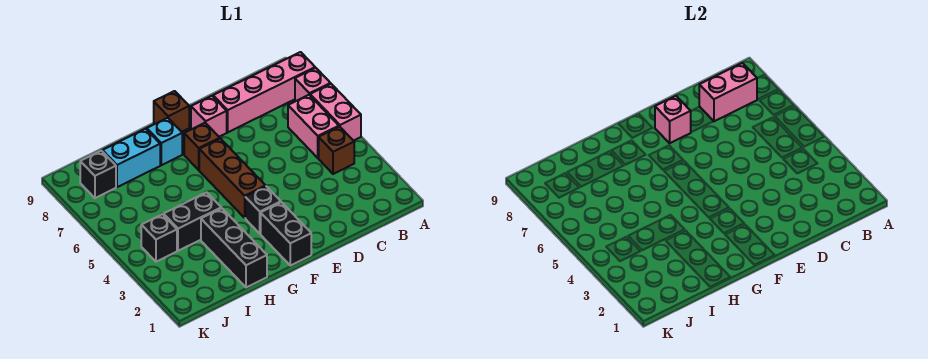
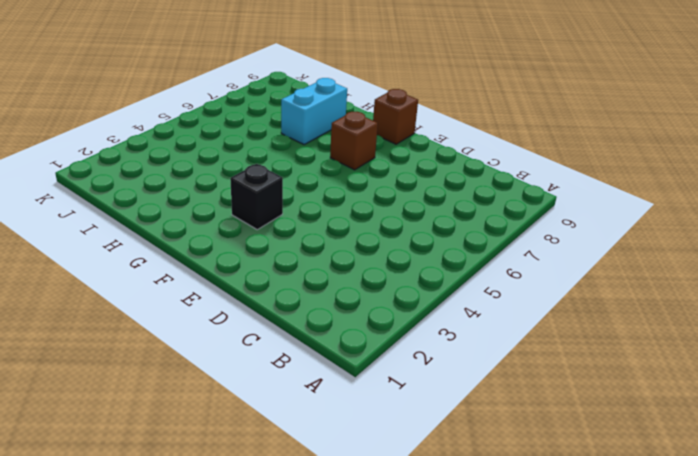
cyan 1x2 brick [281,78,347,144] -> cyan 1x2 brick turned to [102,129,160,187]
none -> pink 1x2 brick [310,84,361,141]
none -> pink 1x1 brick [295,68,331,101]
none -> pink 1x4 brick [213,52,315,132]

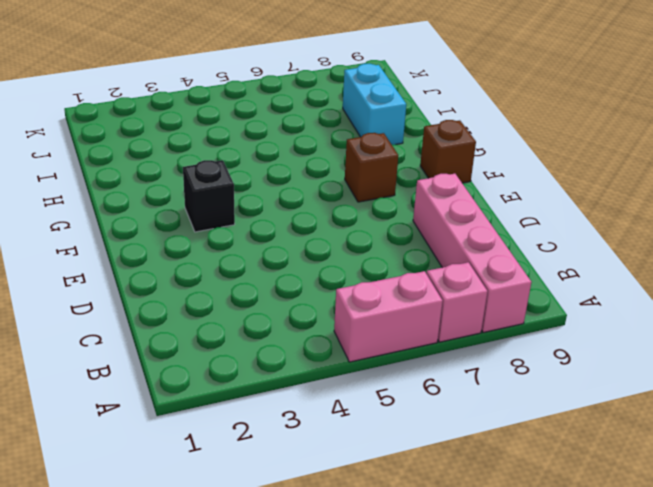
none -> brown 1x1 brick [319,127,354,174]
none -> pink 1x2 brick [288,95,339,158]
none -> pink 1x1 brick [191,96,227,137]

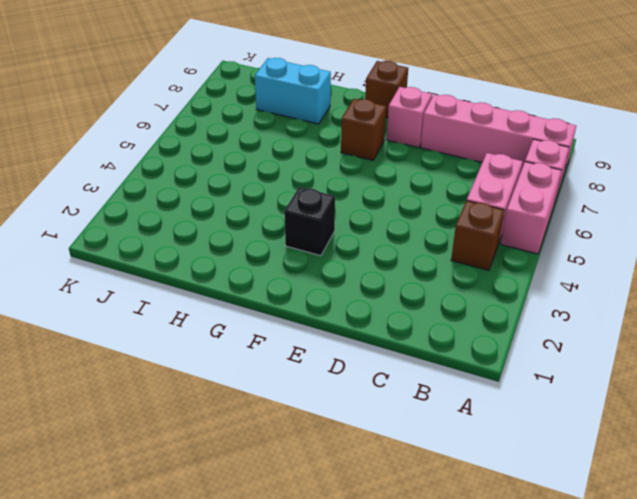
none -> black 1x2 brick [261,202,311,266]
none -> brown 1x3 brick [199,139,266,218]
none -> cyan 1x1 brick [147,118,182,165]

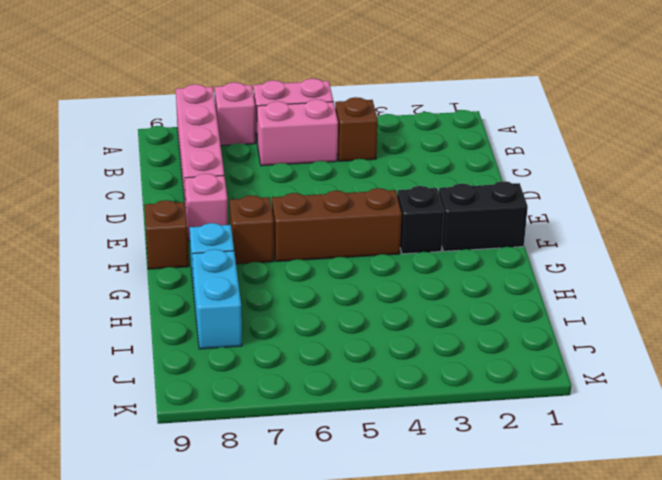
none -> black 1x3 brick [201,208,267,287]
none -> black 1x2 brick [164,192,221,251]
none -> black 1x1 brick [141,214,177,262]

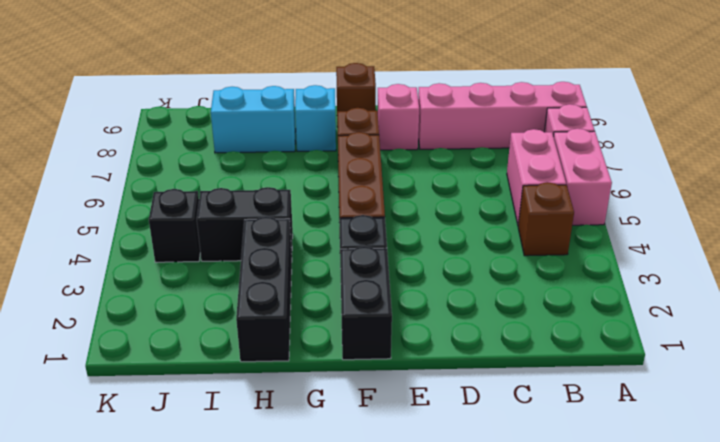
none -> black 1x1 brick [80,151,116,198]
none -> pink 1x2 brick [699,63,757,121]
none -> pink 1x1 brick [655,96,691,143]

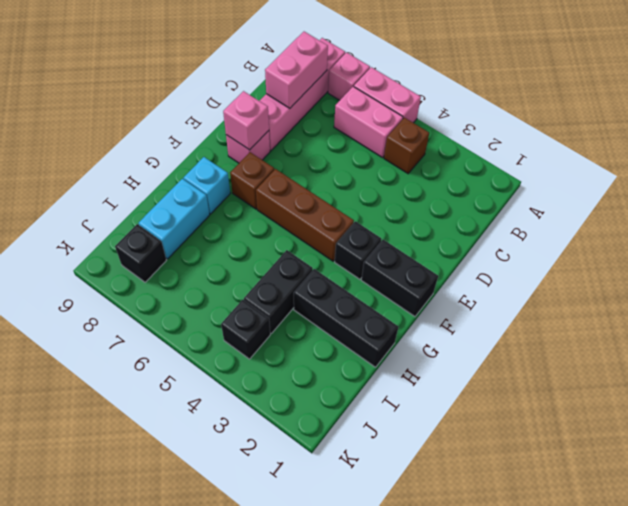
none -> brown 1x1 brick [154,91,189,132]

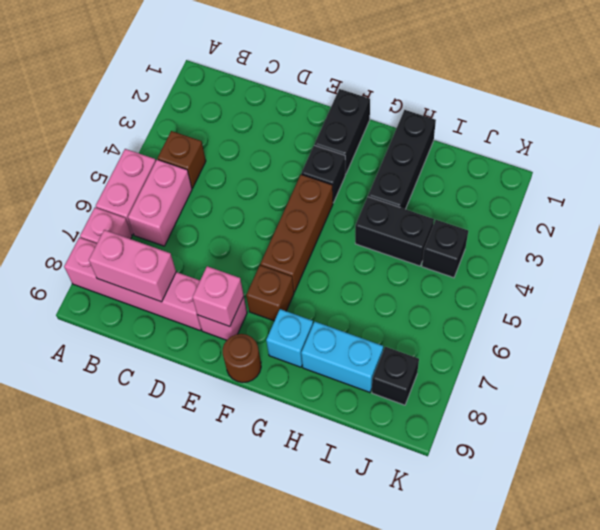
brown 1x1 round brick [223,334,261,383] -> brown 1x1 brick [154,91,189,132]

